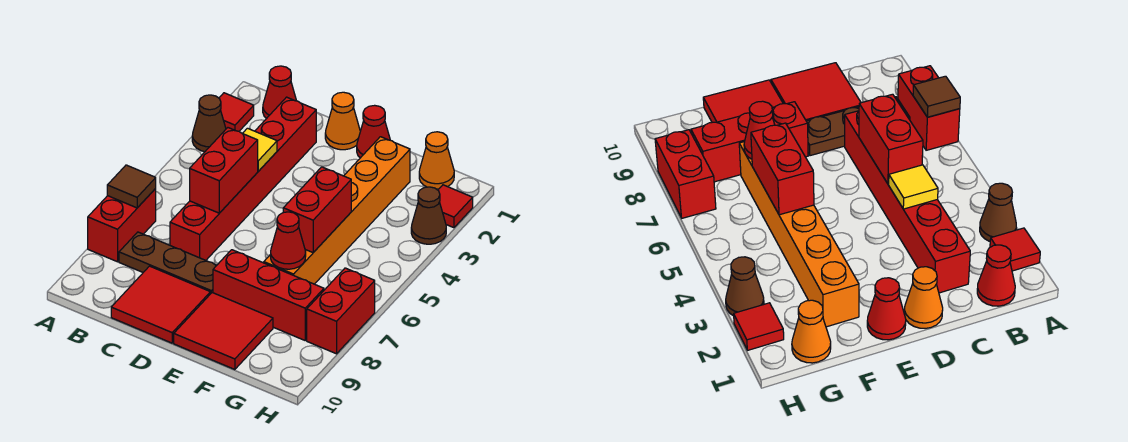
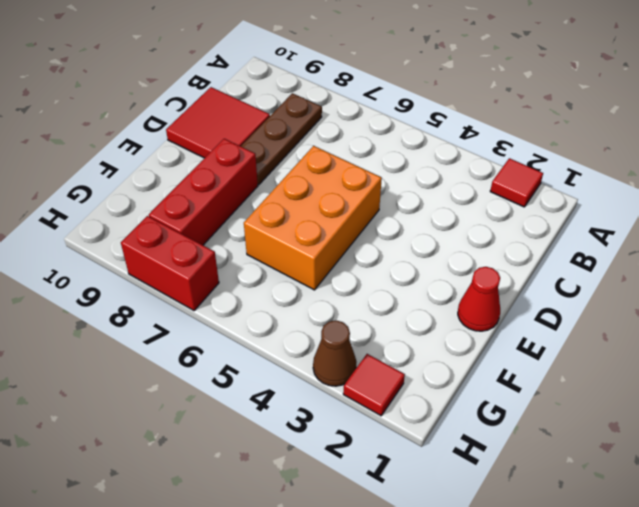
orange 2x3 brick [244,146,382,290] -> orange 1x6 brick [264,137,410,284]
none -> brown 1x1 cone [192,95,226,152]
none -> red 1x2 brick [88,189,156,262]
none -> red 1x1 cone [263,66,296,119]

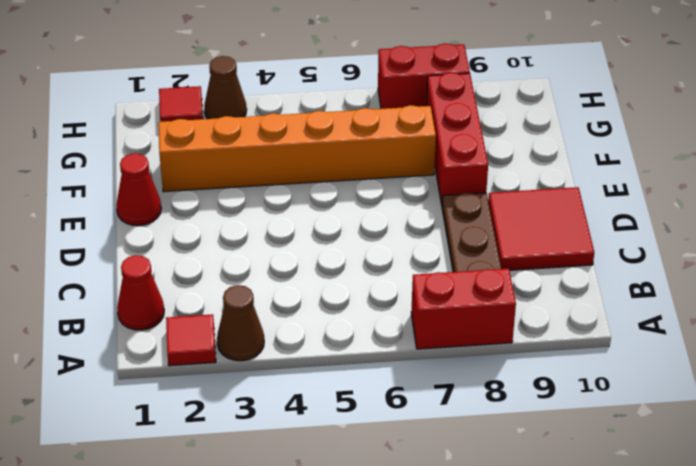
none -> red 1x6 brick [170,97,316,260]
none -> orange 1x1 cone [325,92,360,150]
none -> red 2x2 tile [174,293,273,370]

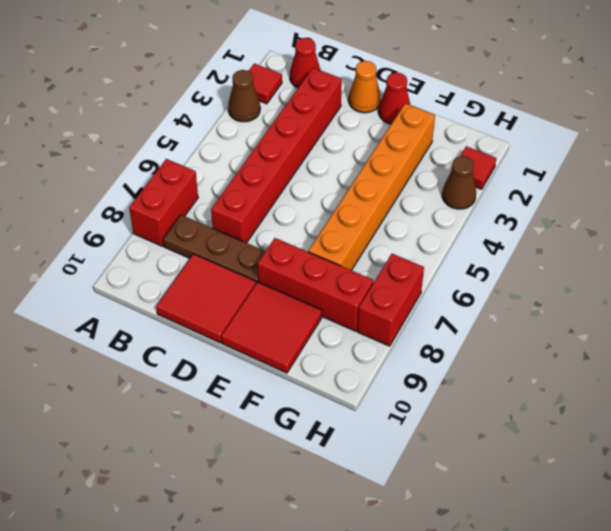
none -> orange 1x1 cone [419,132,454,189]
none -> brown 1x1 tile [107,165,156,208]
none -> yellow 1x1 tile [242,128,277,171]

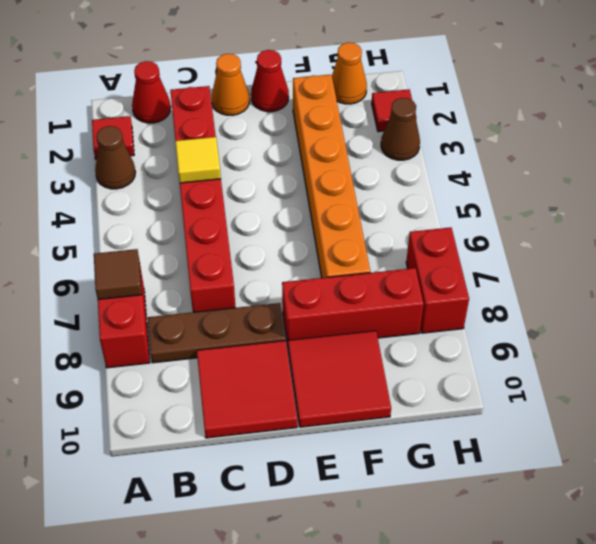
none -> red 1x2 brick [190,128,258,213]
none -> red 1x2 brick [283,167,351,253]
none -> red 1x1 cone [271,212,306,269]

